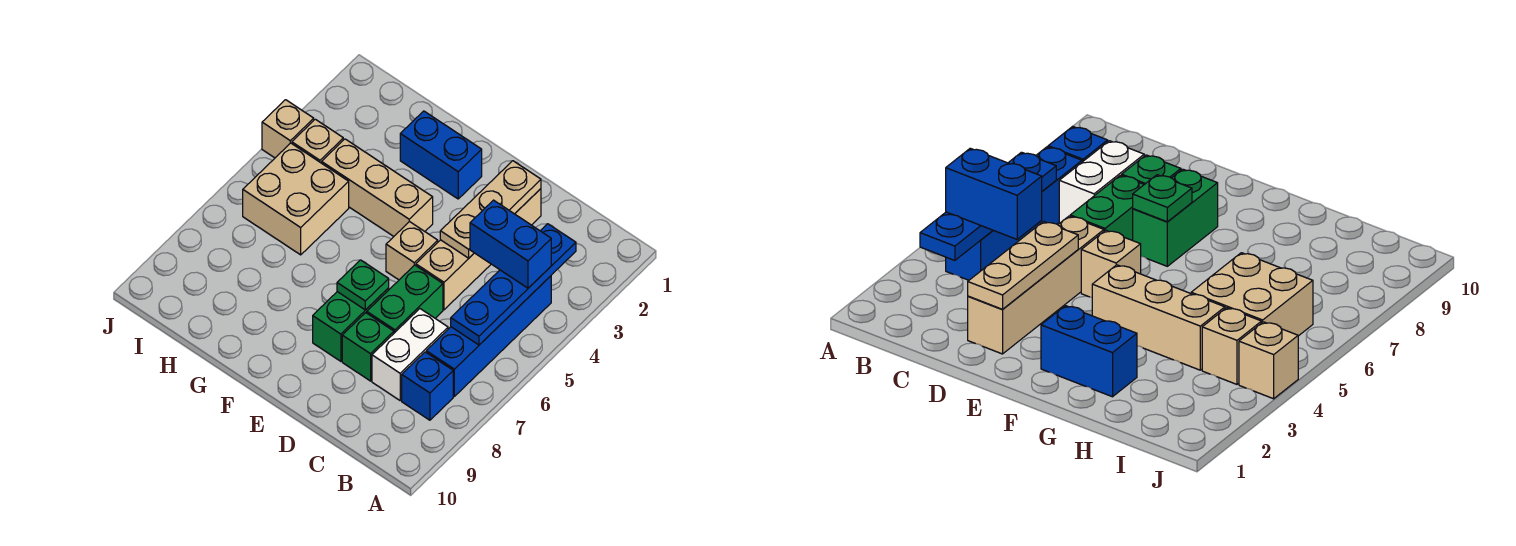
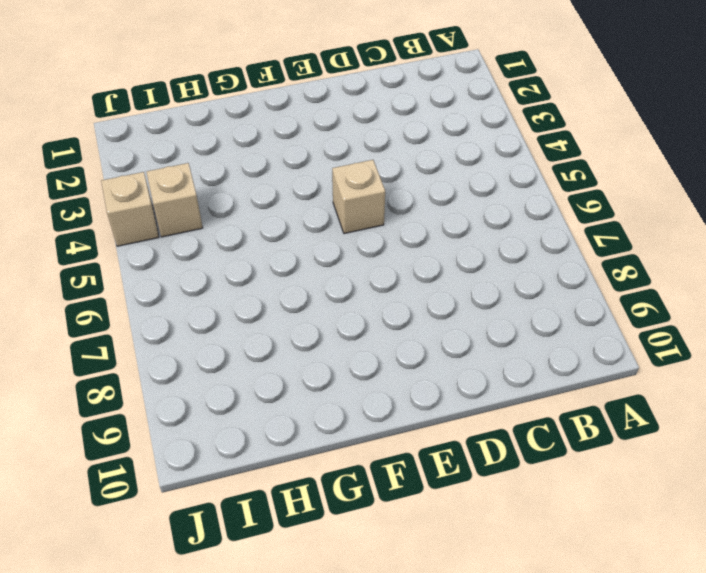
none -> blue 1x4 brick [426,276,551,396]
none -> blue 1x1 brick [402,352,453,420]
none -> white 1x2 brick [372,309,448,400]

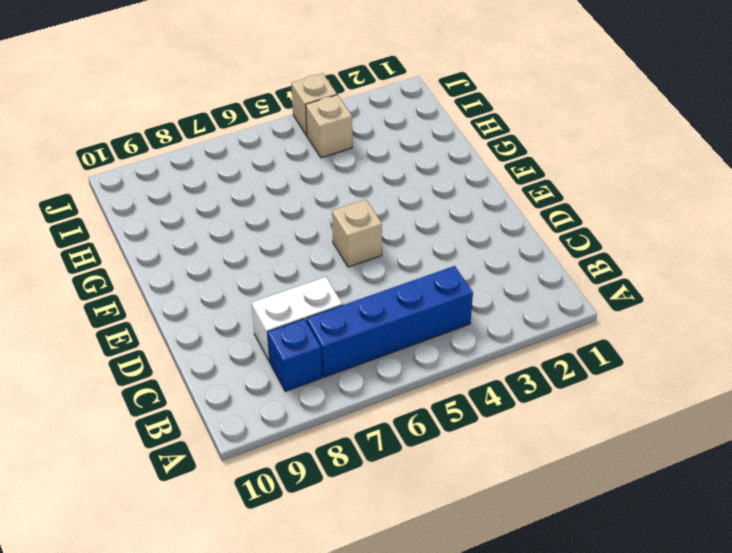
none -> tan 1x4 brick [416,189,541,310]
none -> green 1x2 brick [367,265,443,333]
none -> green 1x1 brick [342,313,394,381]

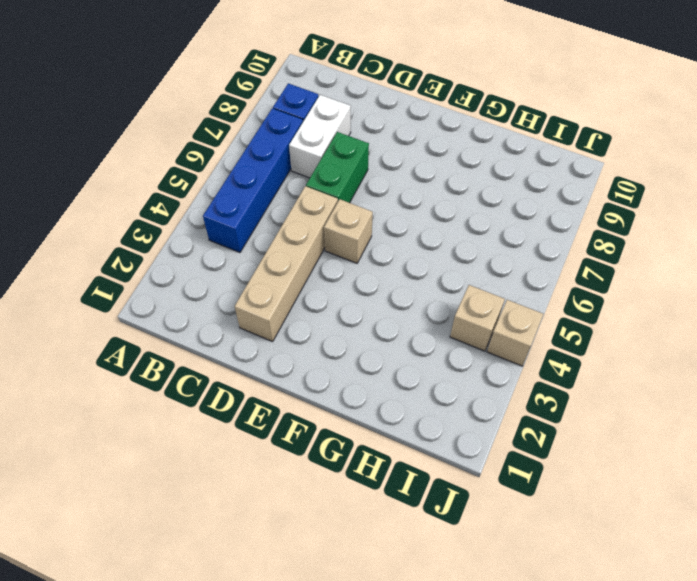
none -> green 1x1 brick [342,313,394,381]
none -> green 1x2 brick [313,288,389,361]
none -> blue 1x2 brick [400,111,482,199]

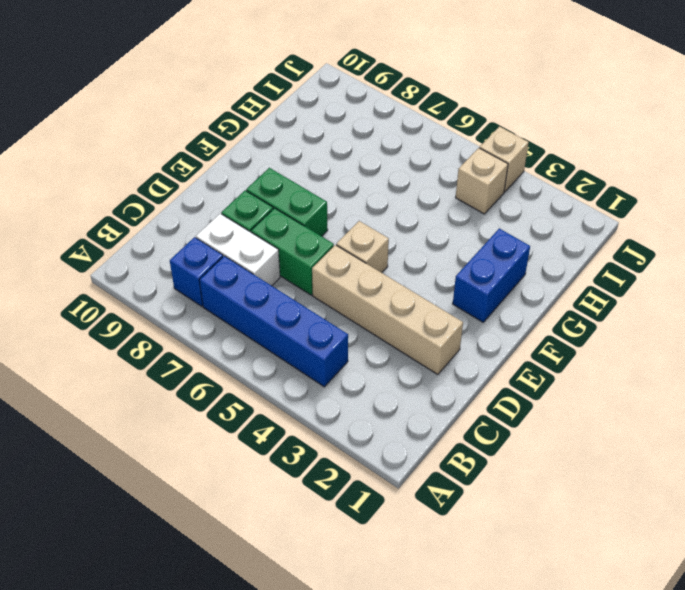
none -> tan 1x3 brick [322,139,433,236]
none -> tan 2x2 brick [243,143,349,255]
none -> blue 1x4 plate [451,224,576,345]

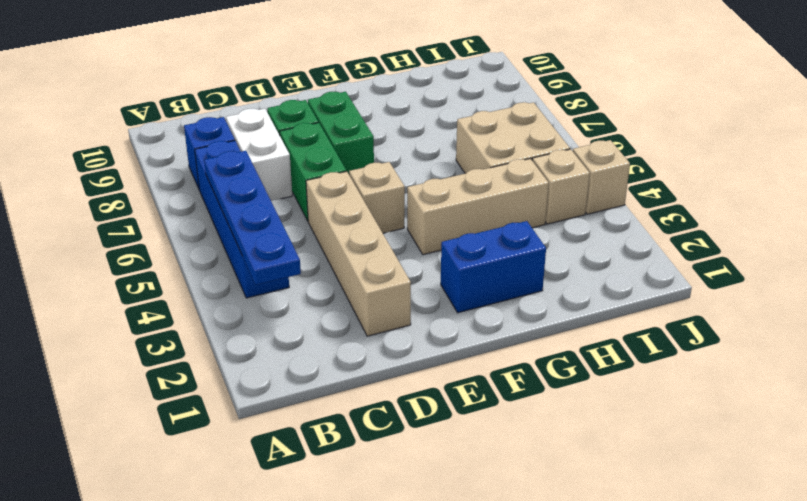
none -> tan 1x3 plate [440,161,541,258]
none -> green 1x1 plate [337,260,389,310]
none -> blue 1x2 brick [470,200,551,288]

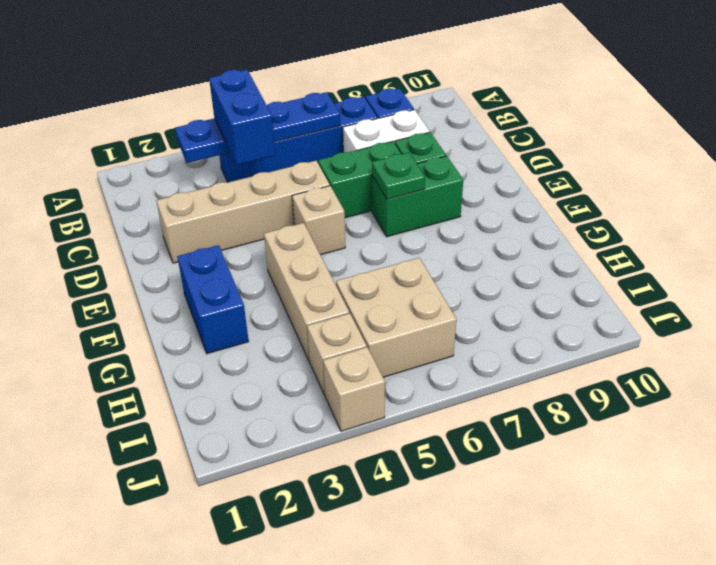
none -> tan 1x3 plate [440,161,541,258]

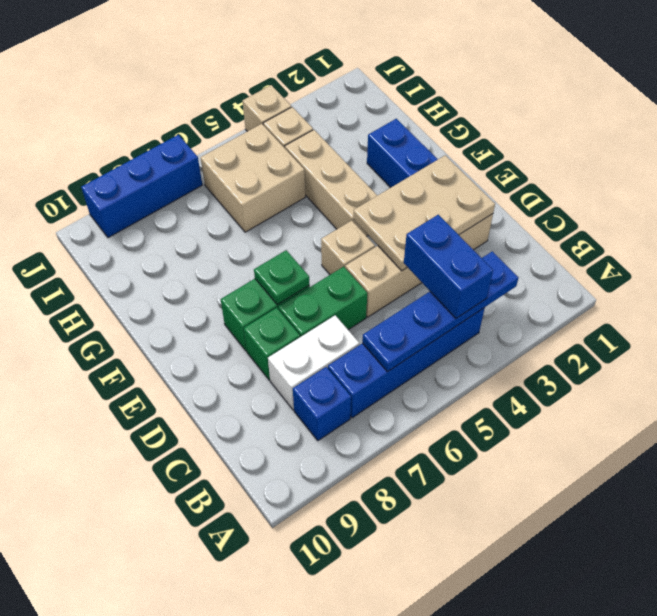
tan 2x3 plate [353,155,495,271] -> tan 1x3 plate [440,161,541,258]
blue 1x3 brick [81,135,202,238] -> none

